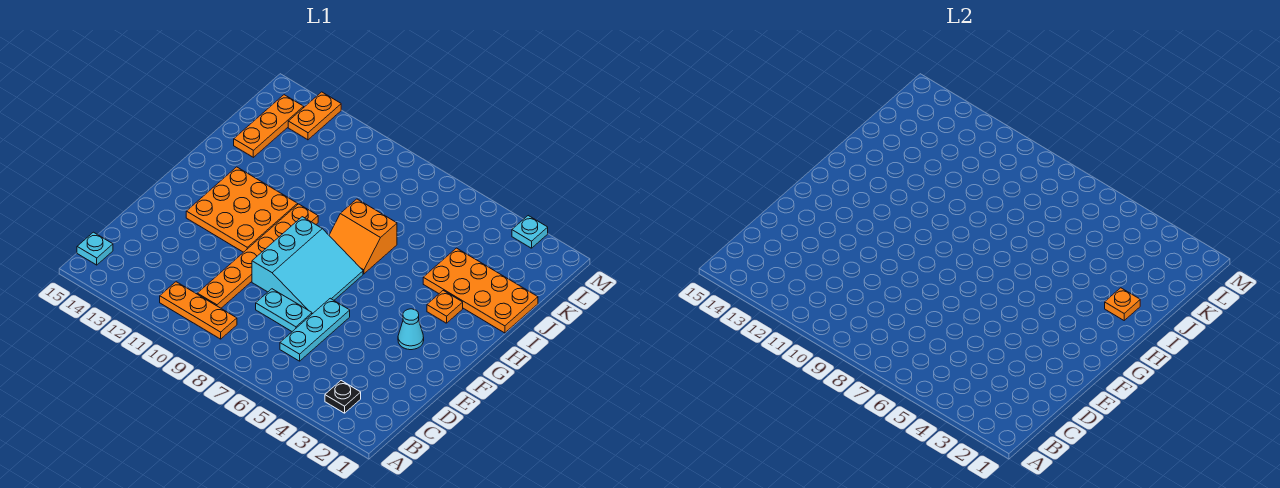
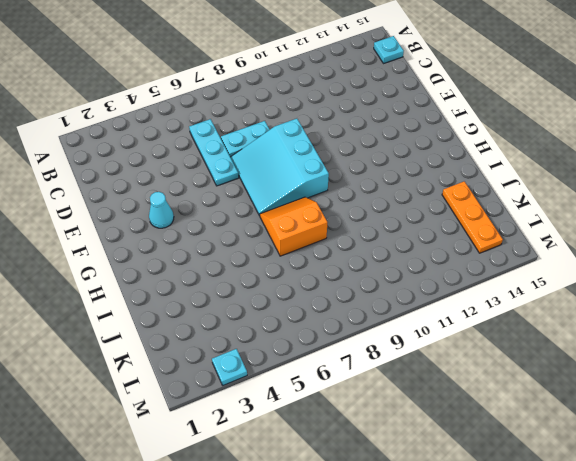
none -> black 1x1 plate [325,381,361,413]
none -> orange 1x3 plate [160,282,237,339]
none -> orange 1x6 plate [197,204,318,308]

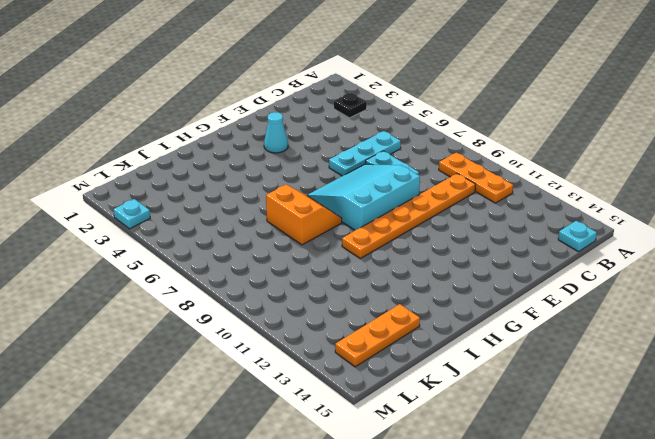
none -> orange 3x3 plate [186,167,298,252]
none -> orange 1x1 plate [427,291,463,323]
none -> orange 2x4 plate [423,248,538,333]

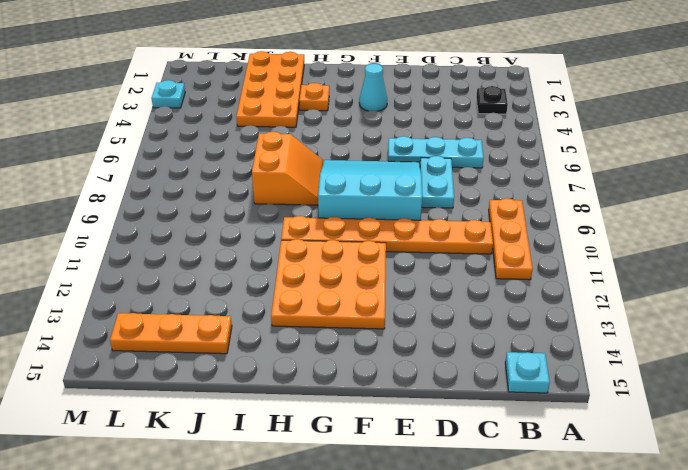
none -> orange 1x2 plate [288,92,341,140]
none -> orange 1x1 plate [1105,288,1140,320]

